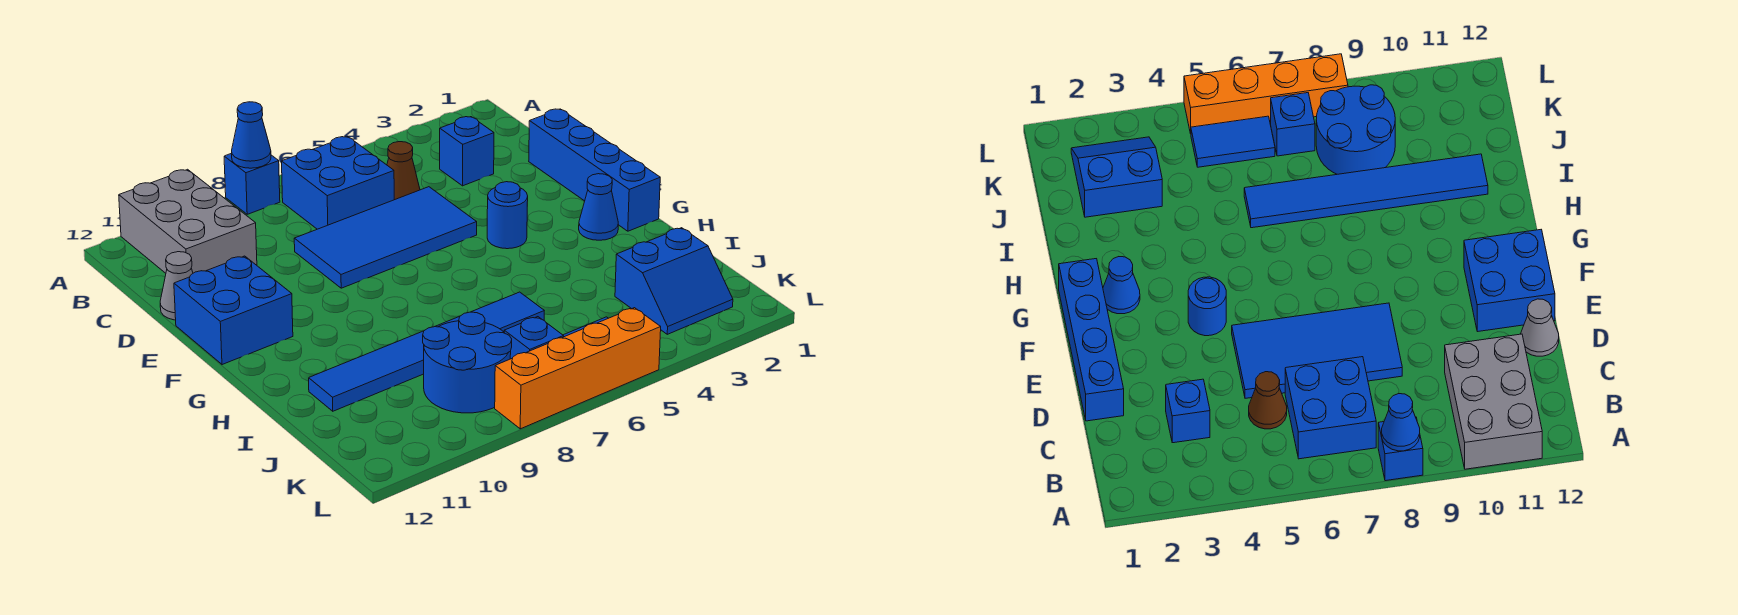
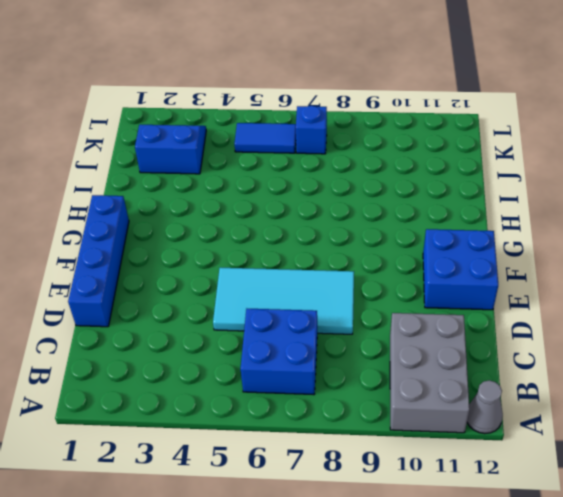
grey 1x1 cone [467,380,503,434] -> grey 1x1 cone moved to [160,252,193,320]
cyan 2x4 tile [213,268,354,334] -> blue 2x4 tile [294,187,477,288]
none -> blue 1x1 brick [224,153,280,214]
none -> blue 1x1 brick [440,117,494,186]
none -> brown 1x1 cone [387,142,420,200]

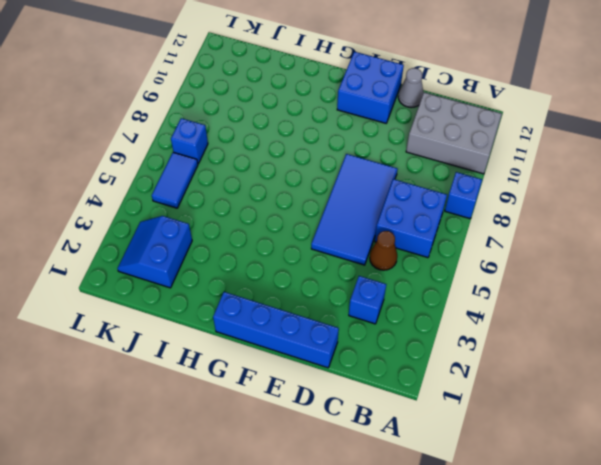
none -> blue 1x1 round brick [487,182,528,249]
none -> blue 1x1 cone [579,174,618,240]
none -> blue 1x6 tile [309,292,544,411]

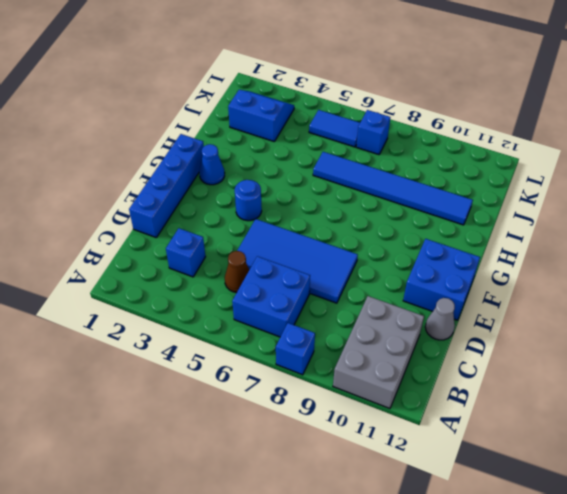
none -> blue 2x2 round brick [423,312,512,413]
none -> orange 1x4 brick [495,308,661,429]
none -> blue 1x1 cone [232,102,271,168]

